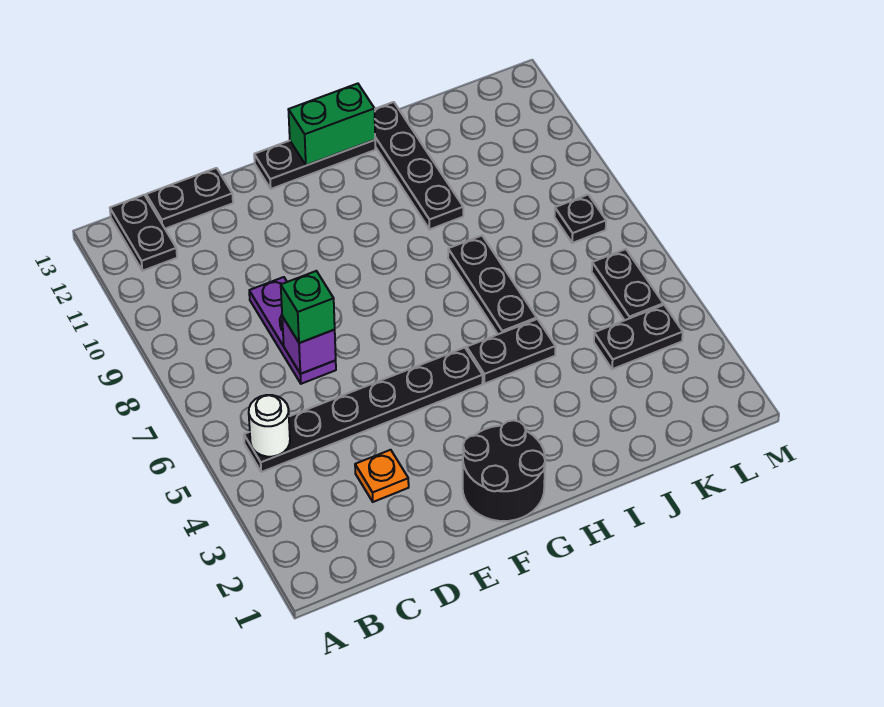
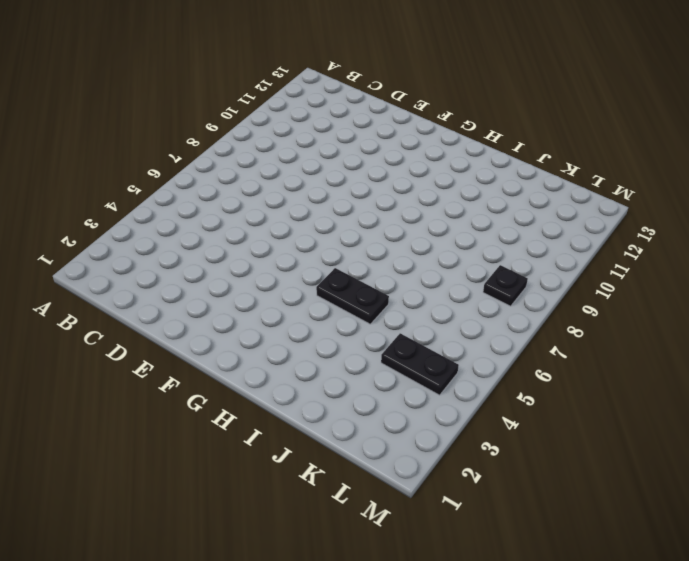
none -> black 1x6 plate [244,348,483,472]
none -> black 1x2 plate [110,195,177,271]
none -> black 1x2 plate [146,168,233,229]

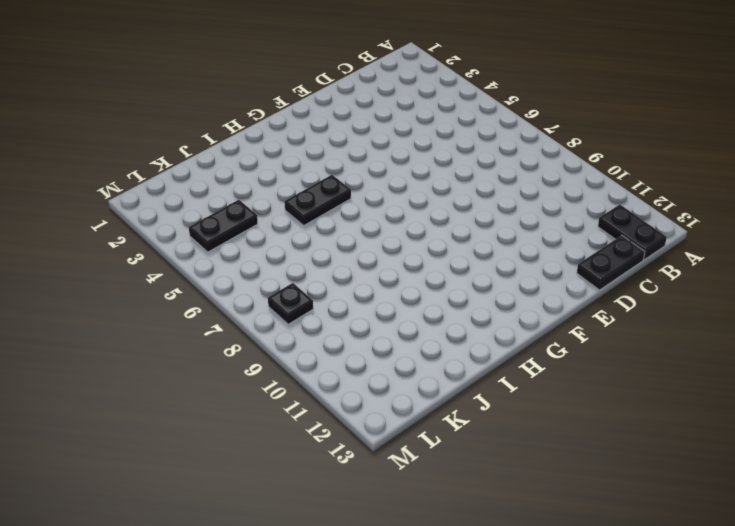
none -> black 1x6 plate [244,348,483,472]
none -> orange 1x1 plate [355,450,409,502]
none -> purple 1x3 plate [249,277,336,384]

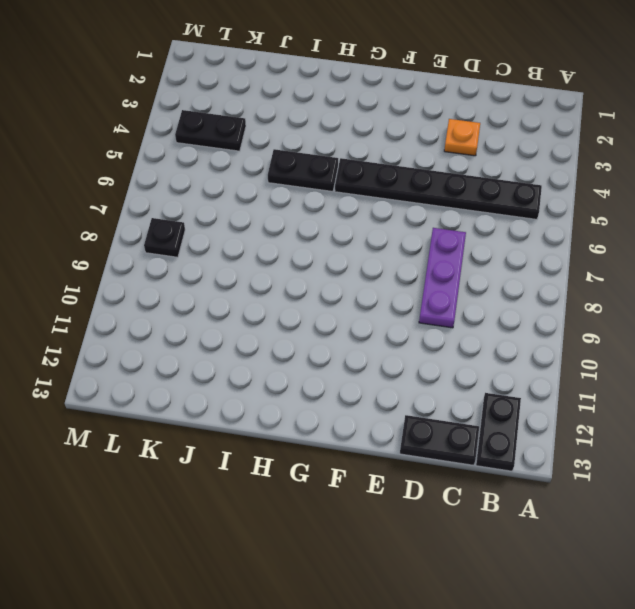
none -> black 2x2 round brick [463,420,545,521]
none -> black 1x3 plate [254,140,375,189]
none -> black 1x3 plate [448,236,537,334]

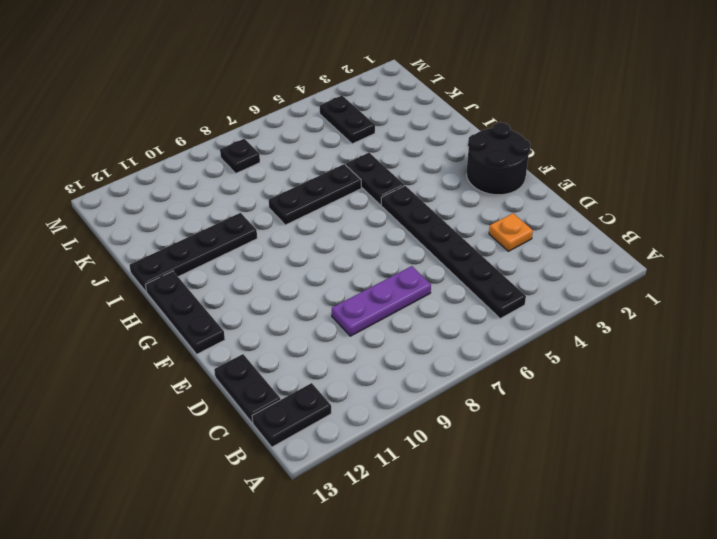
none -> black 1x2 plate [592,249,663,320]
none -> white 1x1 round brick [249,395,290,457]
none -> purple 1x1 brick [282,317,336,374]

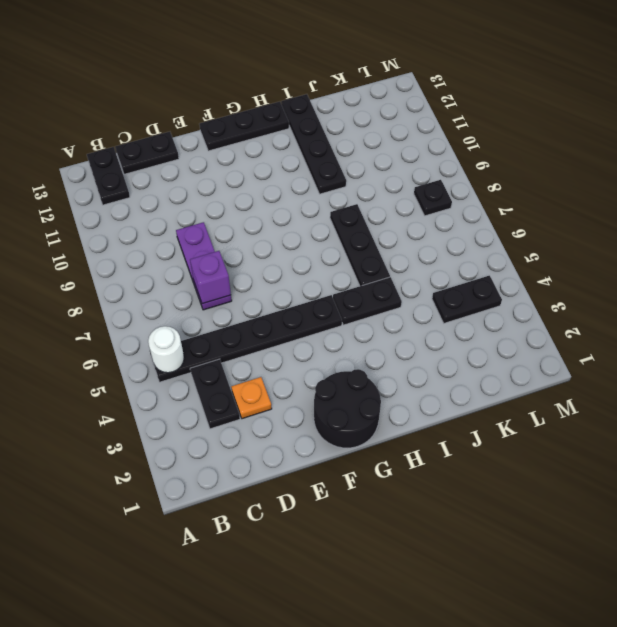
black 1x2 plate [190,359,240,429] -> black 1x2 plate moved to [592,249,663,320]
none -> green 1x2 brick [288,84,375,165]
none -> green 1x1 brick [281,271,335,343]

